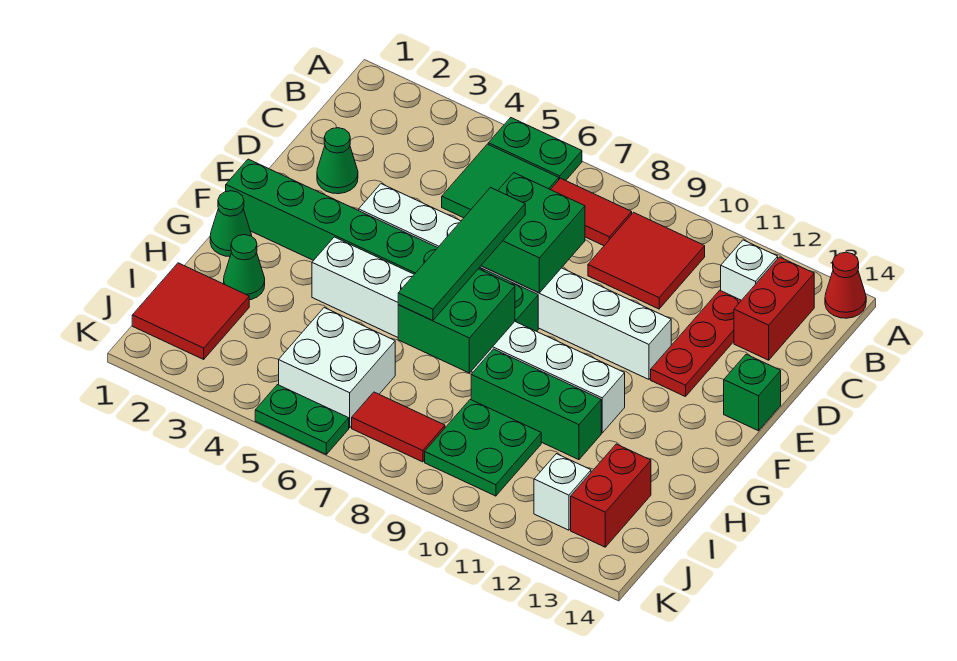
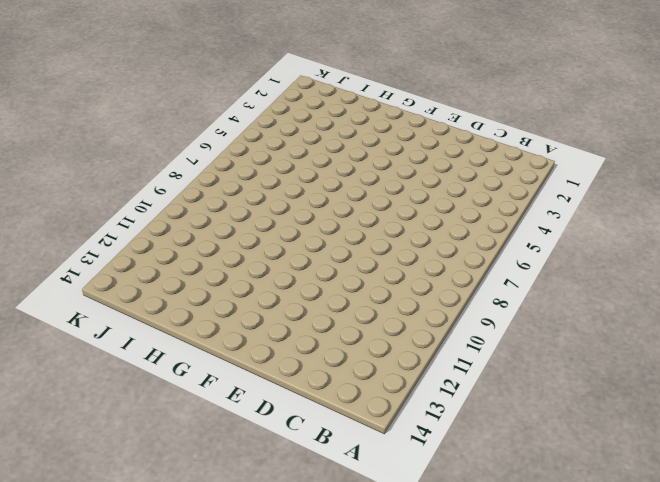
none -> green 1x2 plate [488,118,582,181]
none -> red 1x1 cone [825,252,866,318]
none -> green 2x2 tile [442,144,559,218]

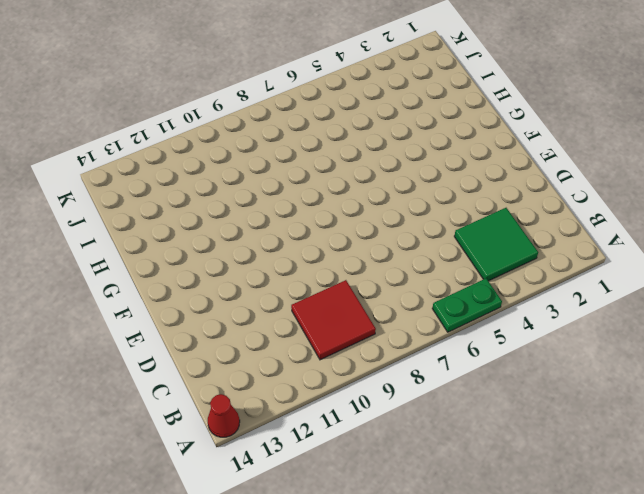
green 2x2 tile [454,208,538,281] -> green 2x2 tile moved to [442,144,559,218]
none -> red 1x2 tile [551,178,632,246]
none -> white 1x1 brick [721,240,778,300]
none -> red 1x2 brick [734,257,814,360]

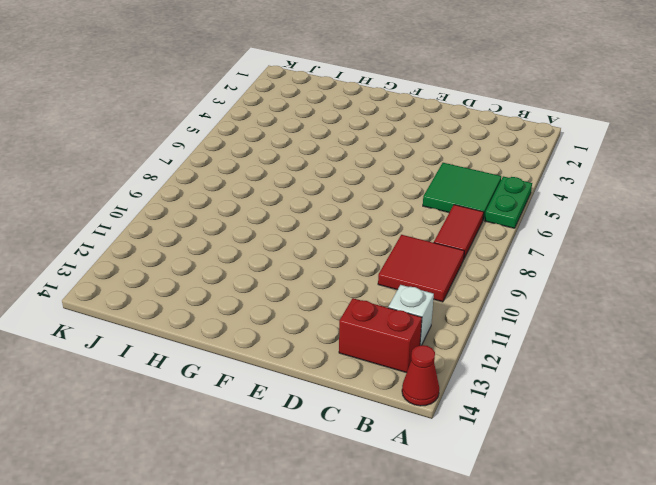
none -> red 1x3 plate [651,290,741,397]
none -> green 1x1 cone [317,128,358,194]
none -> white 1x8 brick [359,184,671,379]

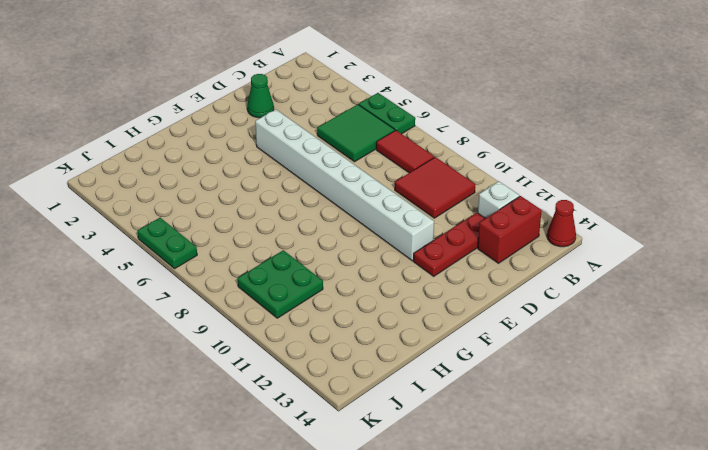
none -> green 1x1 brick [724,354,781,431]
none -> green 1x8 brick [226,159,538,331]
none -> green 1x1 cone [210,191,252,257]

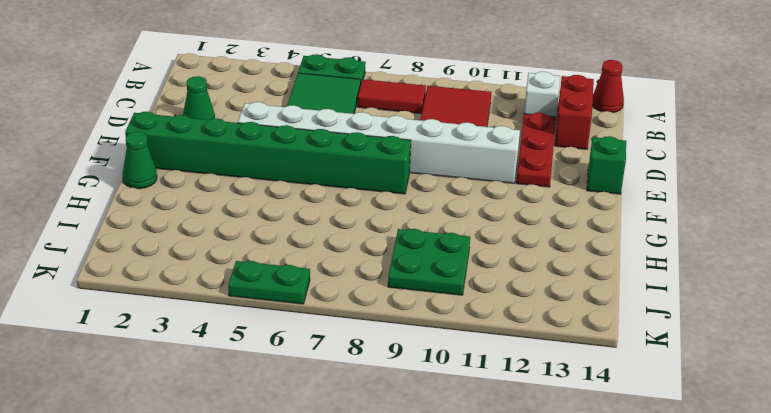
none -> white 1x8 brick [312,237,625,433]
none -> green 1x1 cone [224,235,265,300]
none -> green 1x3 brick [471,349,601,460]

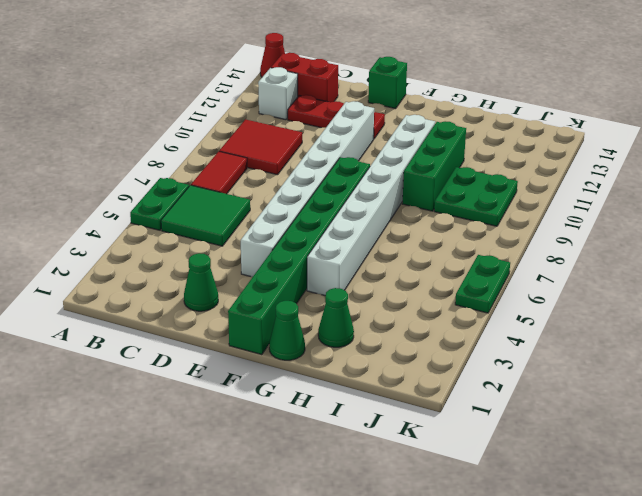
none -> red 2x2 tile [132,263,249,359]
none -> white 2x2 brick [279,308,395,428]
none -> red 1x2 brick [571,444,651,547]

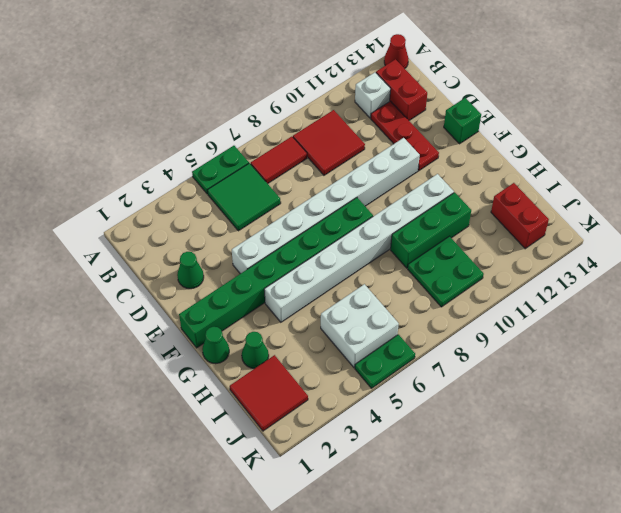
none -> red 1x2 tile [352,392,445,462]
none -> white 1x1 brick [534,454,591,530]
none -> green 2x2 brick [481,173,585,293]

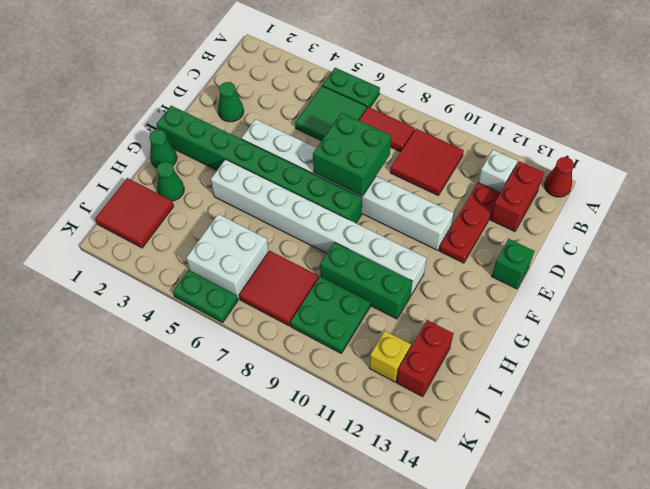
red 2x2 tile [239,251,319,326] -> red 1x2 tile [352,392,445,462]
yellow 1x1 brick [369,331,411,382] -> white 1x1 brick [534,454,591,530]
none -> green 2x2 brick [398,269,515,373]
none -> green 1x4 tile [398,188,525,320]

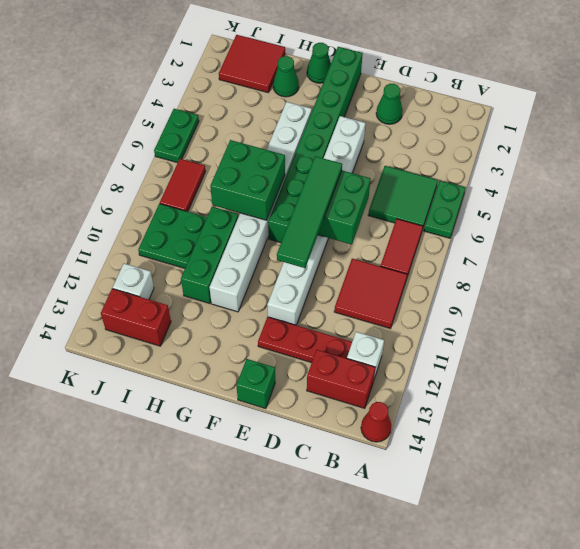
green 1x4 tile [277,156,342,268] -> green 1x4 tile turned to [398,188,525,320]
none -> white 2x2 brick [279,308,395,428]

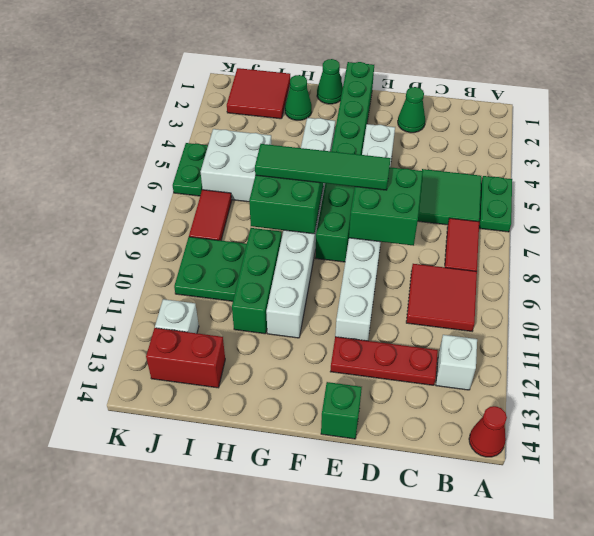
none -> red 1x2 brick [734,257,814,360]

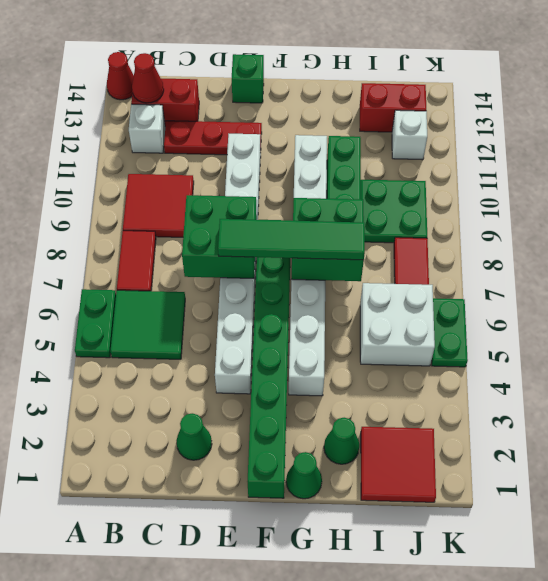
red 1x1 cone [132,53,164,103] -> none

